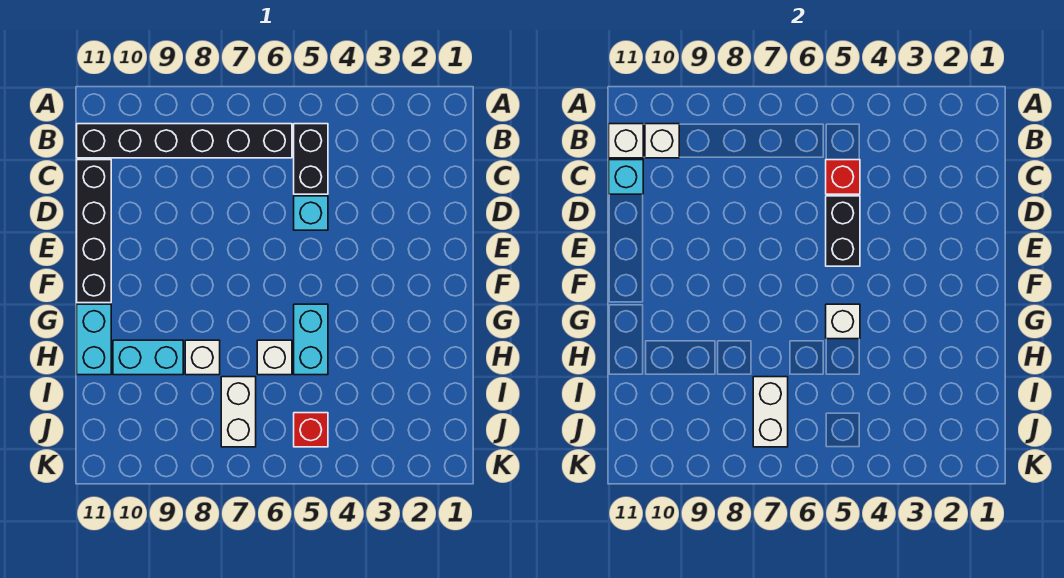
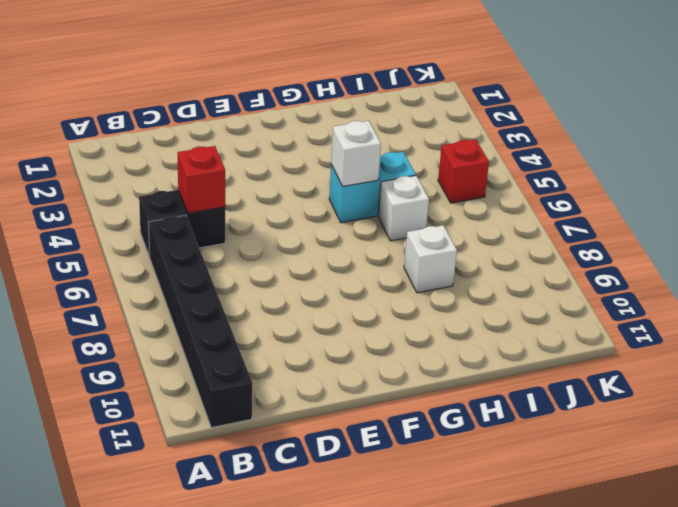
none -> black 1x4 brick [77,160,111,303]
none -> cyan 1x1 brick [294,196,328,230]
none -> cyan 1x2 brick [77,304,111,375]

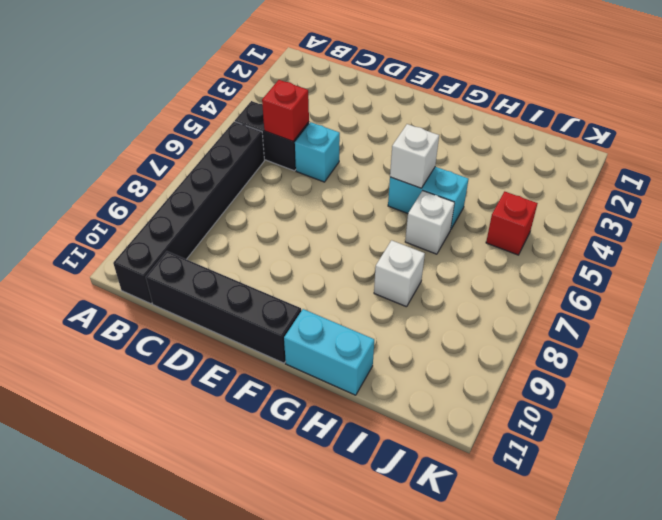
none -> cyan 1x2 brick [113,340,183,375]
none -> white 1x2 brick [221,377,256,447]
none -> white 1x1 brick [645,124,679,158]

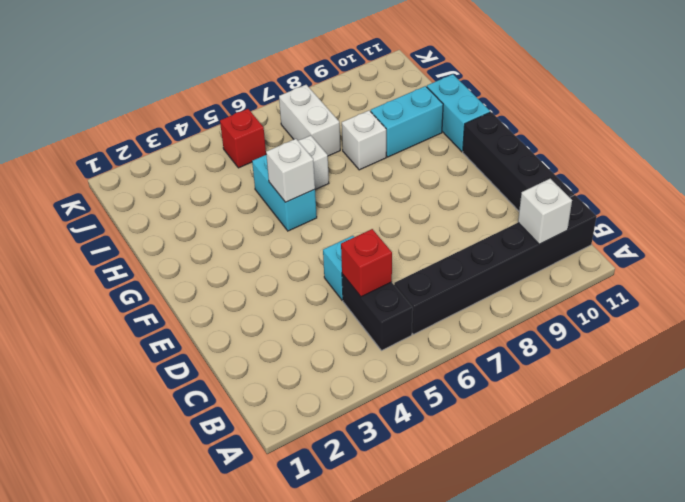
none -> white 1x1 brick [609,124,643,158]
none -> cyan 1x1 brick [609,160,643,194]
none -> black 1x2 brick [826,196,860,266]

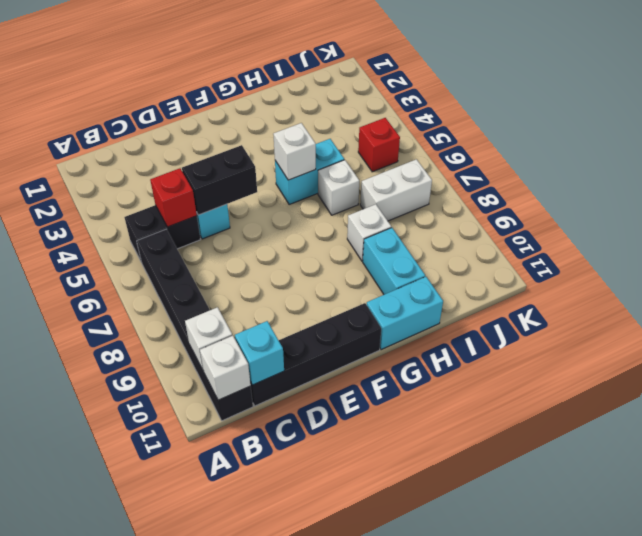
none -> white 1x2 brick [753,377,788,447]

